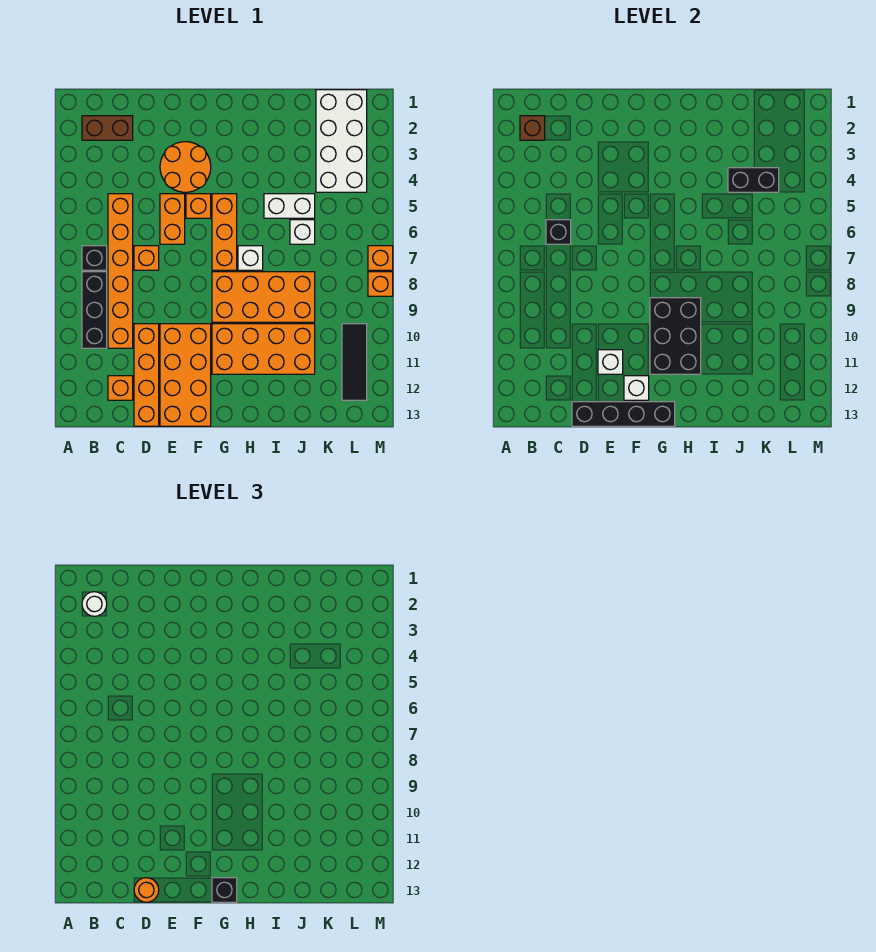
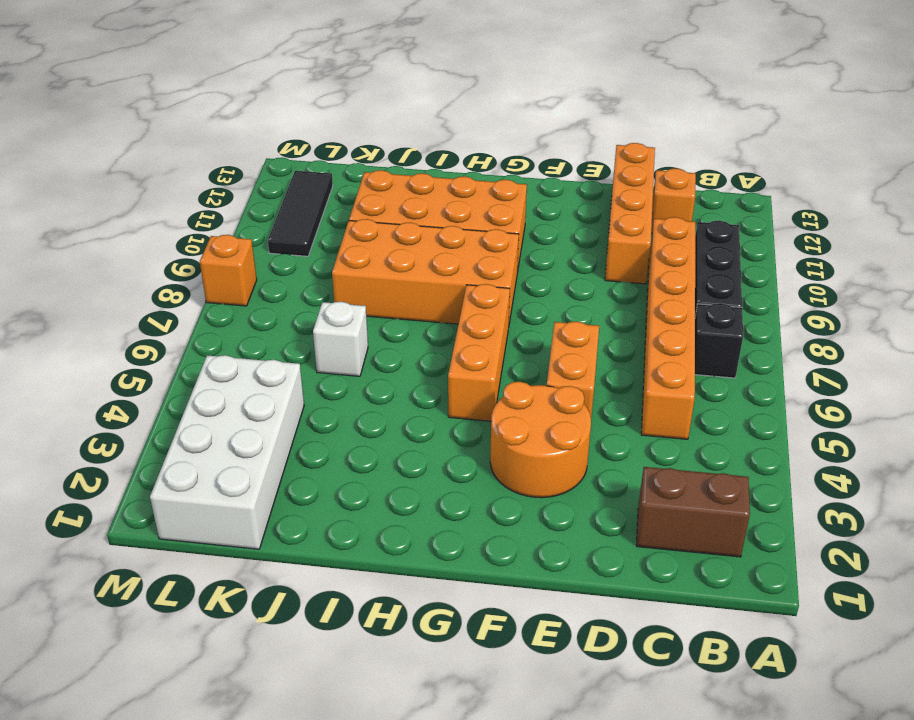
none -> orange 1x1 brick [134,246,159,270]
none -> orange 2x4 brick [160,324,211,426]
none -> orange 1x1 brick [186,194,211,218]
none -> white 1x1 brick [238,246,263,270]

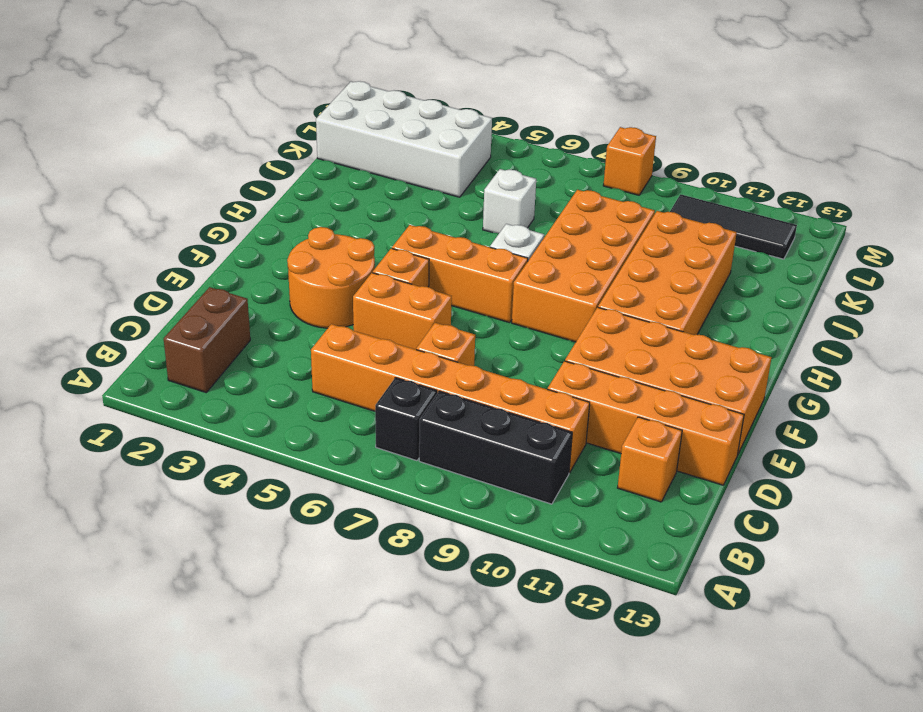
none -> white 1x2 brick [264,194,315,218]
none -> orange 1x1 brick [368,246,393,270]
none -> brown 1x1 brick [520,116,545,140]
none -> black 1x1 brick [546,220,571,244]

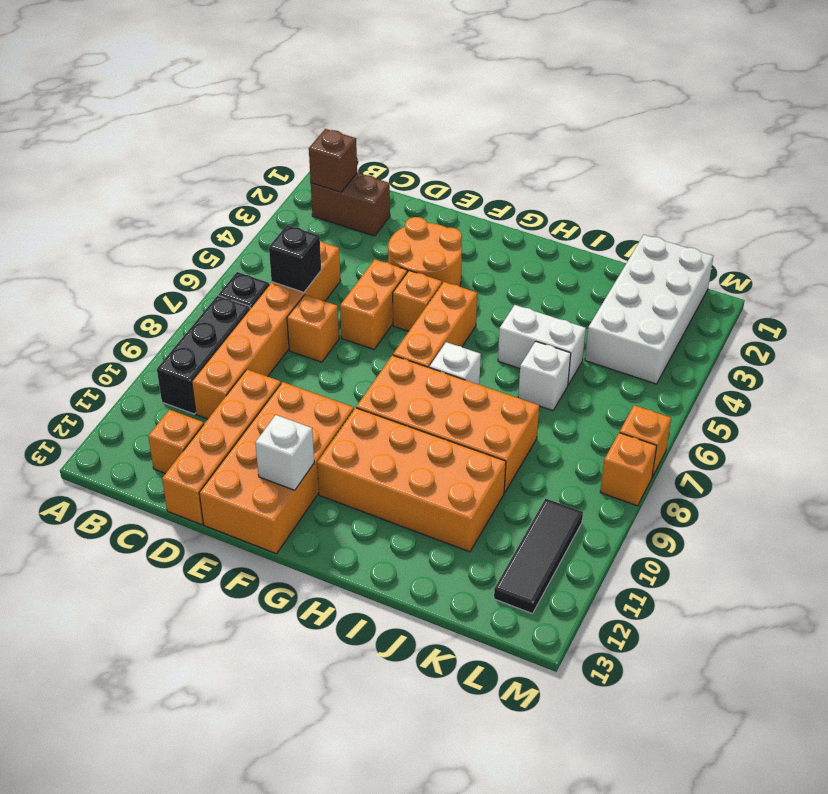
none -> black 1x4 brick [572,402,675,426]
none -> white 1x1 brick [598,350,623,374]
none -> black 2x3 brick [650,298,701,374]
none -> black 1x2 brick [728,168,779,192]

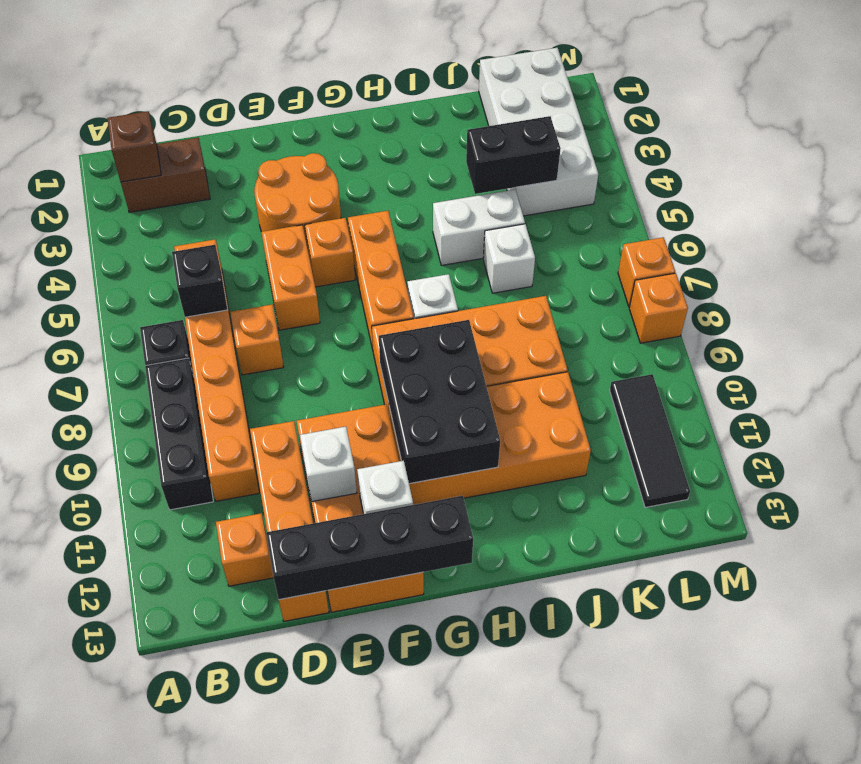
none -> white 1x1 round brick [82,592,107,616]
none -> orange 1x1 round brick [134,878,159,902]
none -> black 1x1 brick [212,878,237,902]

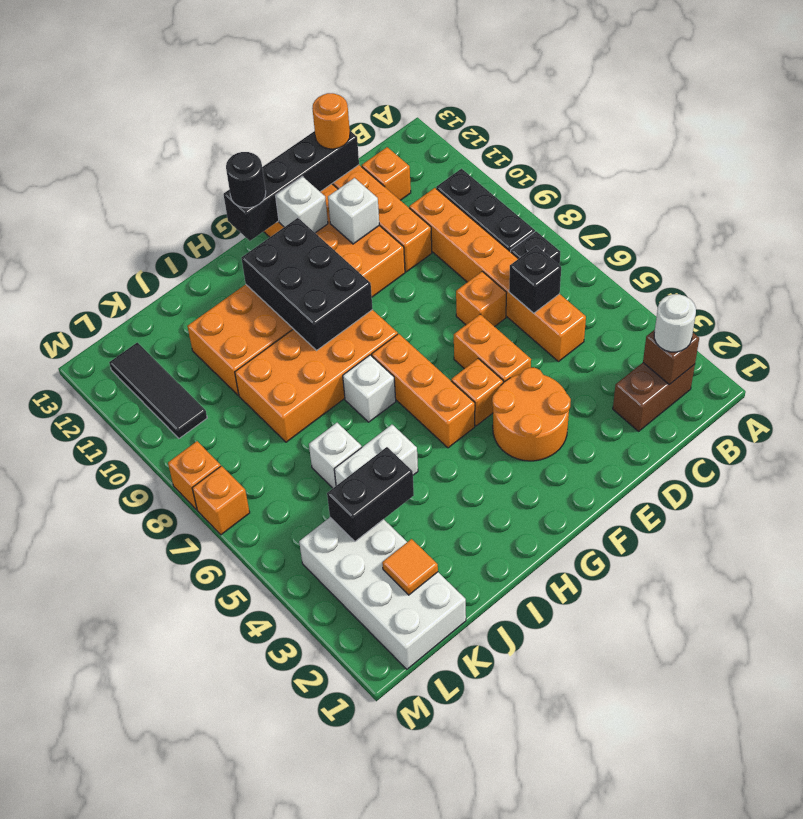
black 1x1 round brick [226,152,266,208] -> black 1x1 brick [212,878,237,902]
orange 1x1 tile [382,539,438,595] -> none

